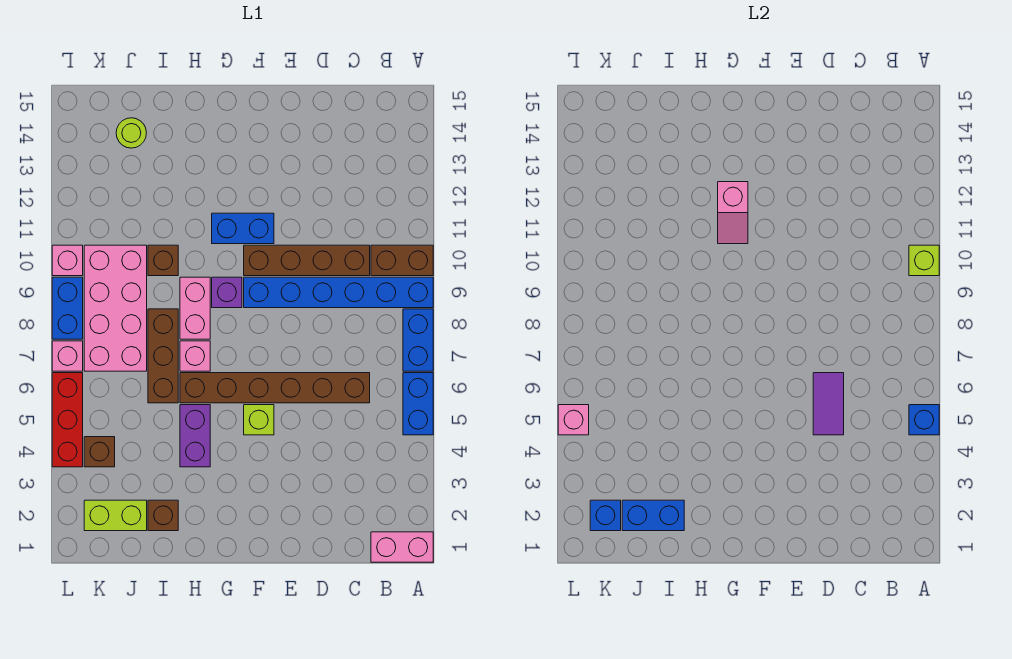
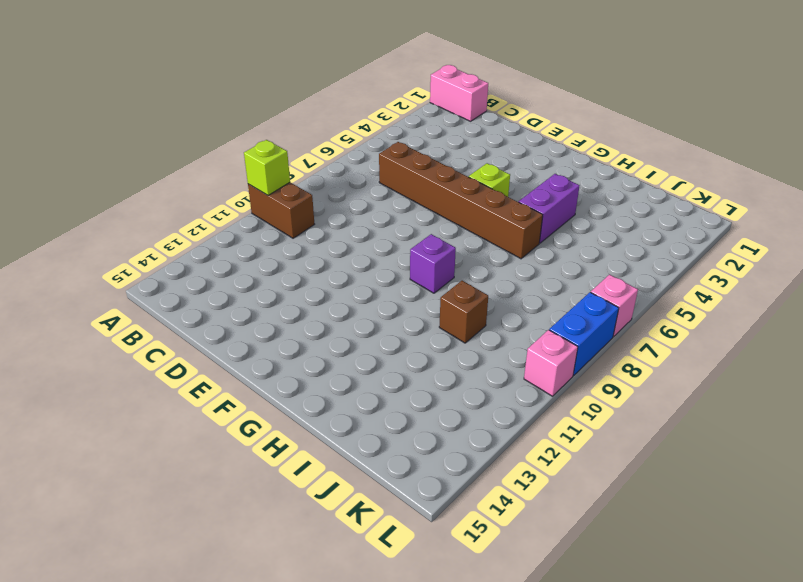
none -> blue 1x2 brick [403,373,433,435]
none -> blue 1x2 brick [403,309,433,371]
none -> blue 1x6 brick [244,277,433,308]
none -> brown 1x4 brick [244,245,370,276]

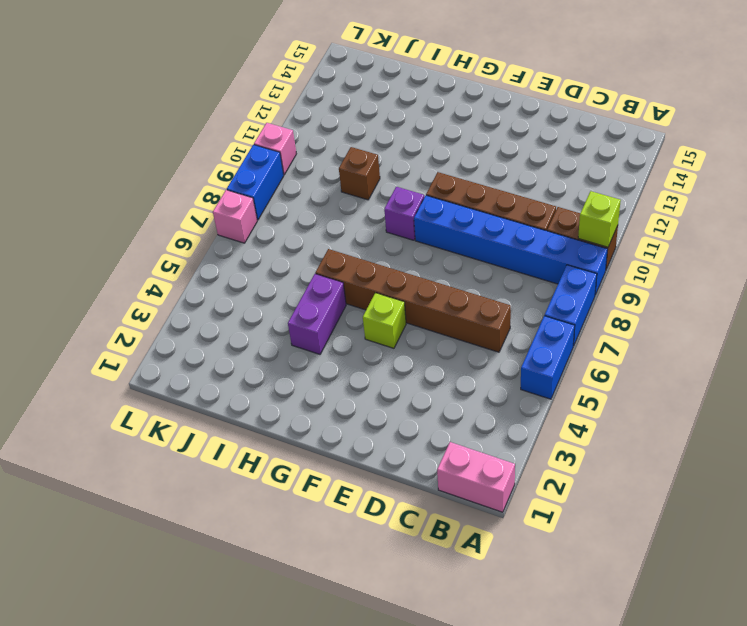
none -> blue 1x2 brick [212,213,274,244]
none -> pink 1x1 brick [180,341,210,371]
none -> pink 1x2 brick [180,277,210,339]
none -> brown 1x1 brick [148,500,178,531]

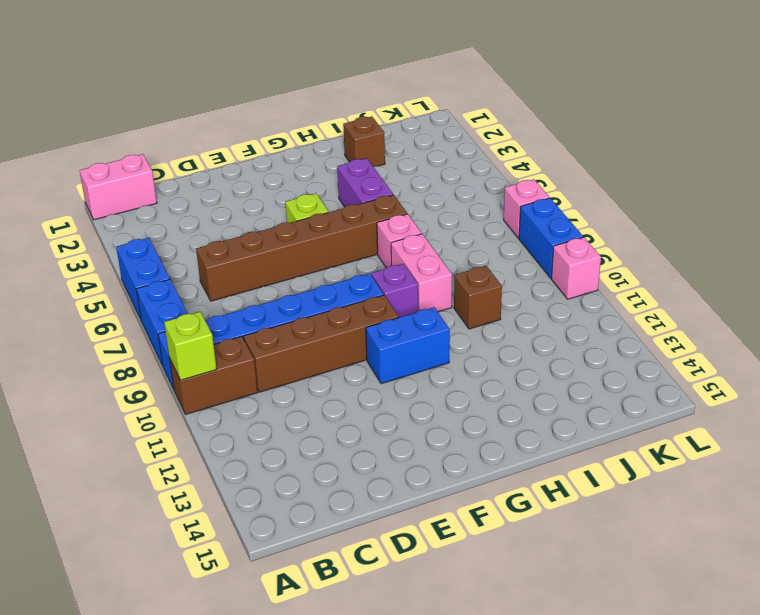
none -> brown 1x3 brick [148,309,178,403]
none -> lime 1x2 brick [84,500,147,531]
none -> pink 2x4 brick [84,245,147,371]
none -> lime 1x1 round brick [116,118,146,148]

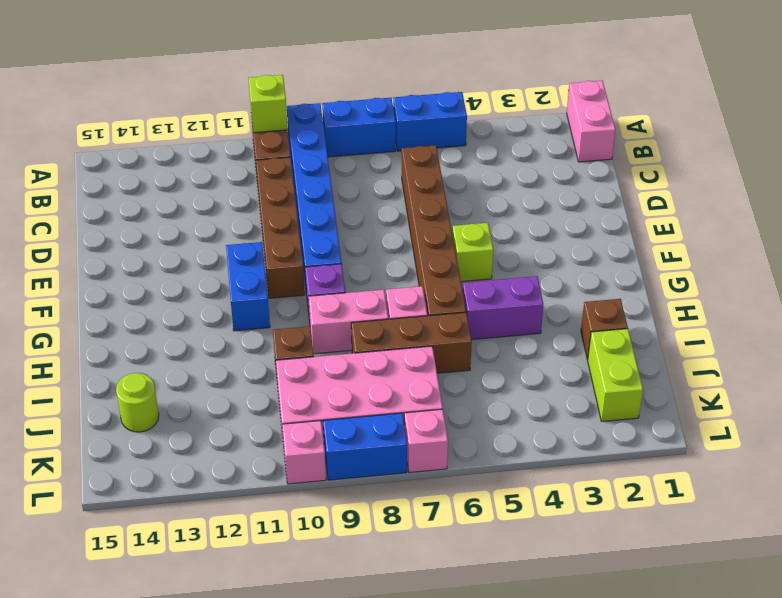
none -> brown 1x1 brick [84,437,115,467]
none -> red 1x3 brick [52,373,83,467]
none -> blue 1x1 brick [909,405,939,435]
none -> purple 1x2 tile [813,373,844,435]

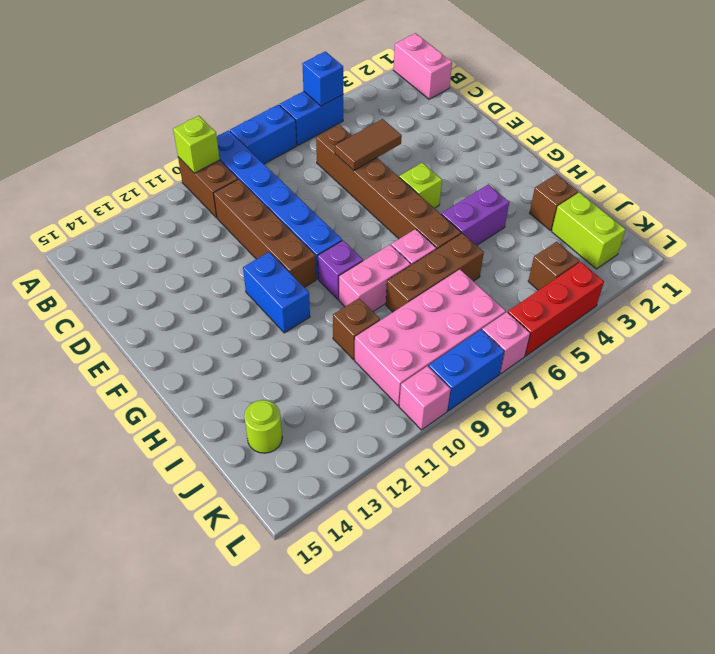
brown 1x2 tile [335,119,402,171] -> purple 1x2 tile [813,373,844,435]
none -> pink 1x2 slope [718,182,748,244]
none -> blue 1x2 brick [622,500,684,531]
none -> blue 1x1 brick [590,500,621,531]
none -> pink 1x1 brick [558,405,589,435]

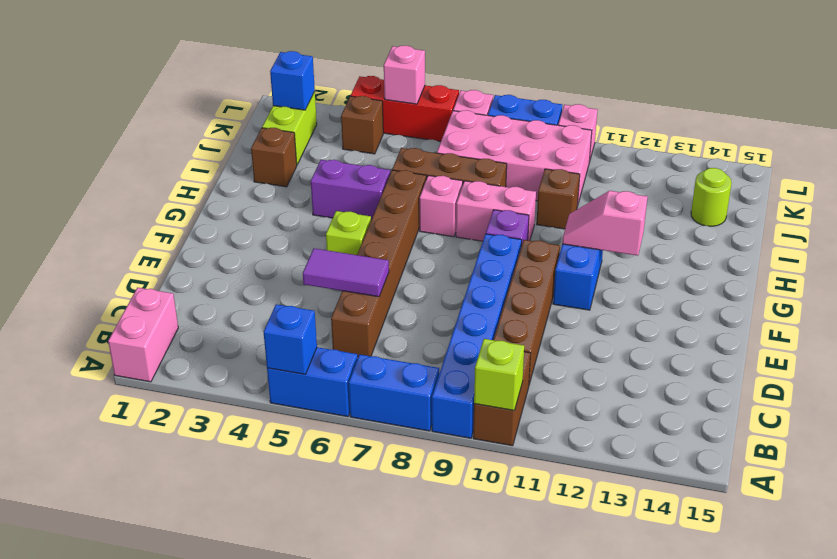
none -> blue 1x2 brick [622,500,684,531]

